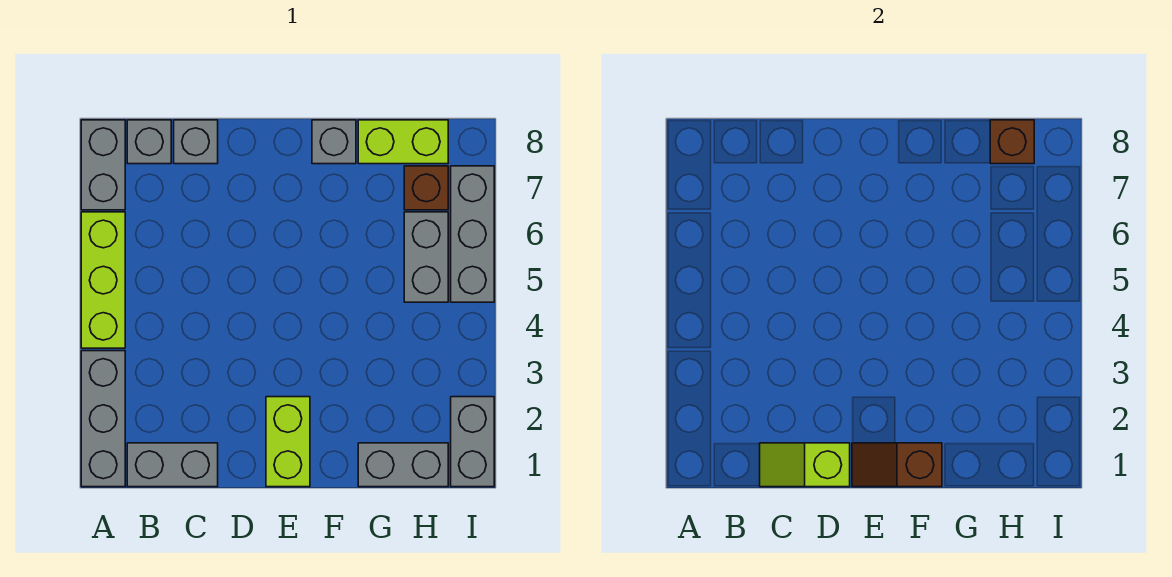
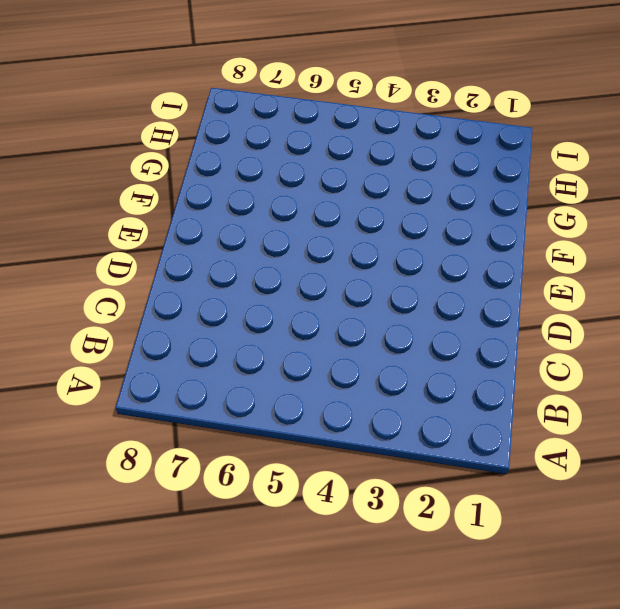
none -> grey 1x3 brick [81,351,125,487]
none -> lime 1x3 brick [81,212,125,348]
none -> grey 1x2 brick [81,120,125,210]

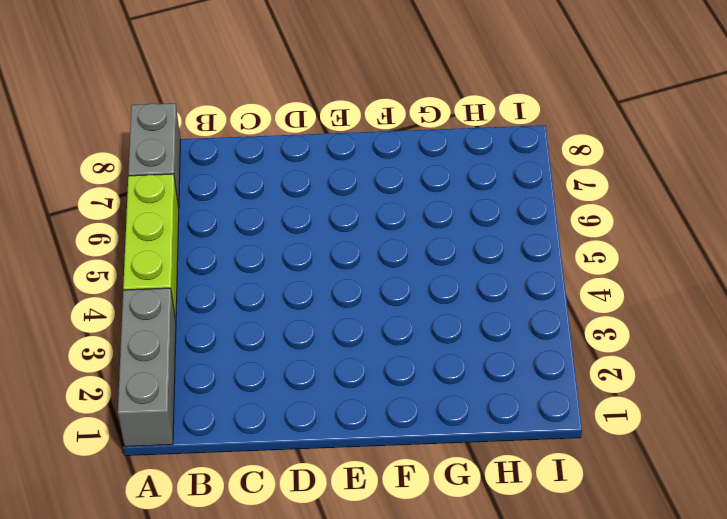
none -> grey 1x2 brick [127,443,218,487]
none -> grey 1x1 brick [127,120,171,164]
none -> grey 1x1 brick [174,120,218,164]

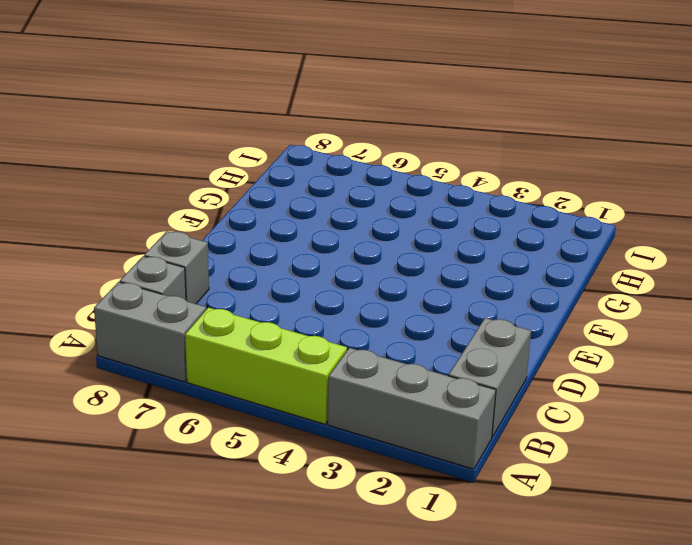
none -> lime 1x2 brick [266,397,310,487]
none -> grey 1x1 brick [312,120,356,164]
none -> grey 1x2 brick [358,443,448,487]

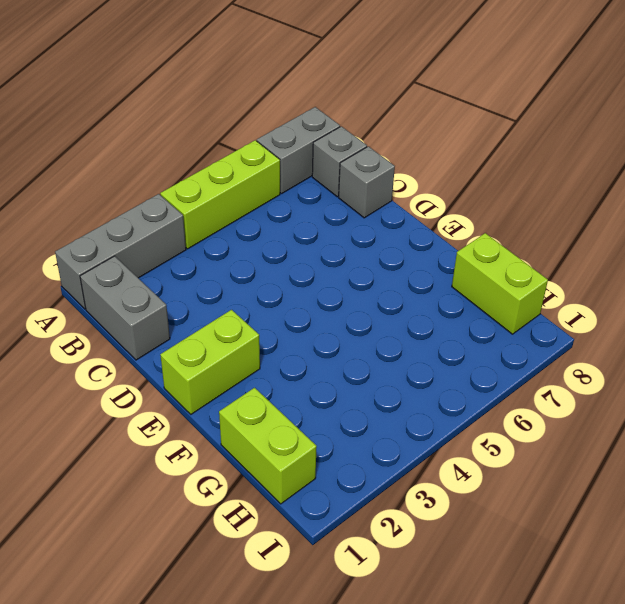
lime 1x2 brick [219,388,317,504] -> grey 1x2 brick [358,443,448,487]
none -> grey 1x1 brick [312,120,356,164]
none -> grey 1x2 brick [404,212,448,302]
none -> brown 1x1 brick [404,166,448,210]

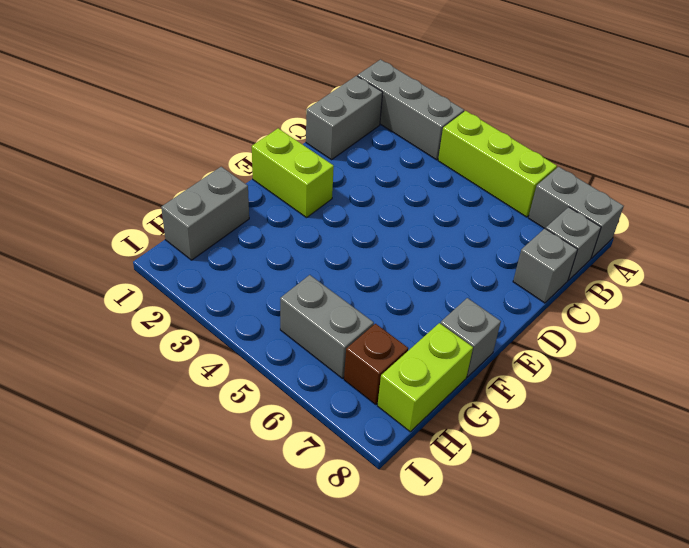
none -> grey 1x2 brick [451,397,494,487]
none -> grey 1x3 brick [451,166,494,302]
none -> lime 1x2 slope [760,443,850,487]

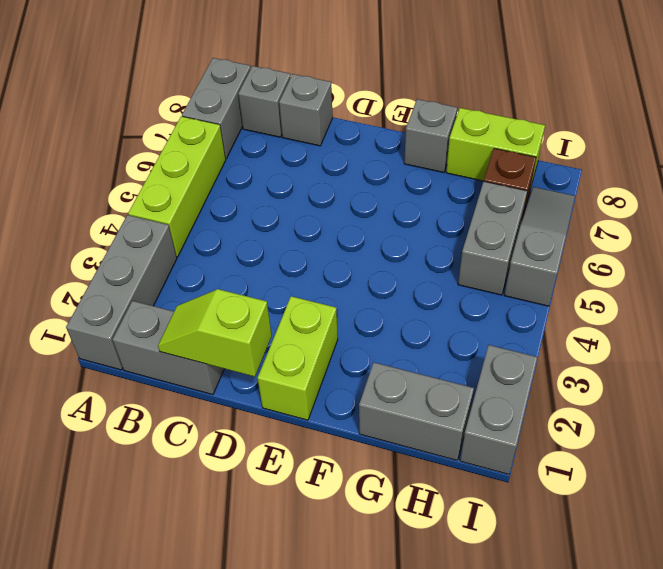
grey 1x3 slope [504,187,575,306] -> grey 1x3 brick [451,166,494,302]
none -> brown 1x2 slope [852,443,942,487]
none -> brown 1x1 brick [990,120,1034,164]

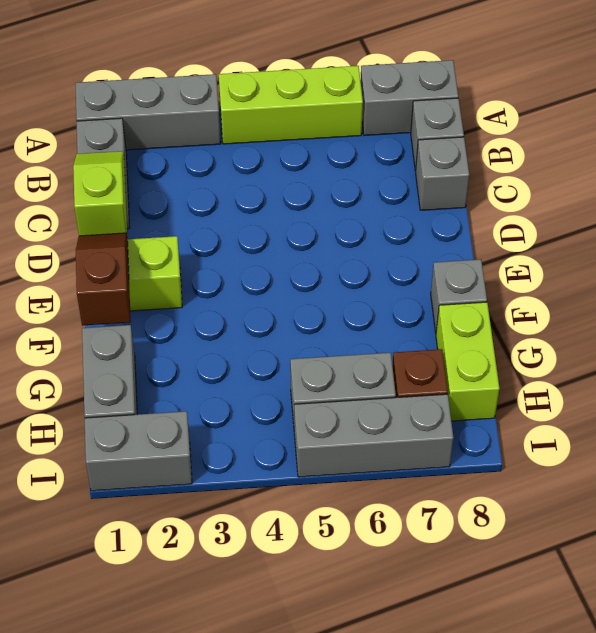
none -> brown 1x1 brick [990,120,1034,164]

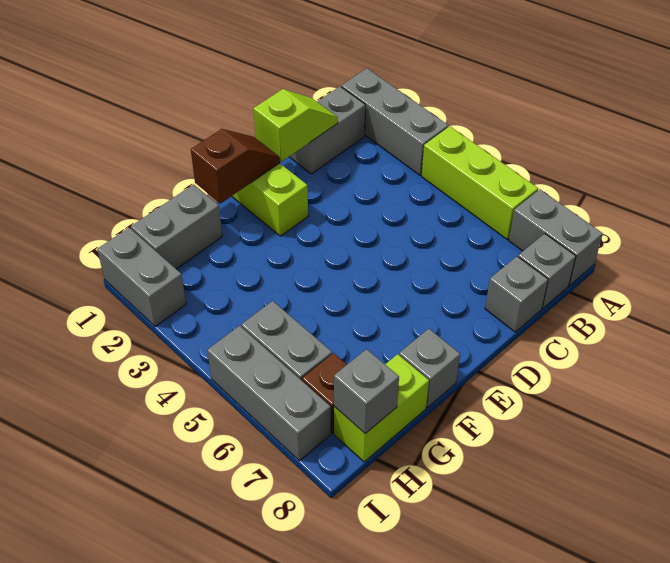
grey 1x1 brick [334,349,399,434] -> brown 1x1 brick [990,120,1034,164]

